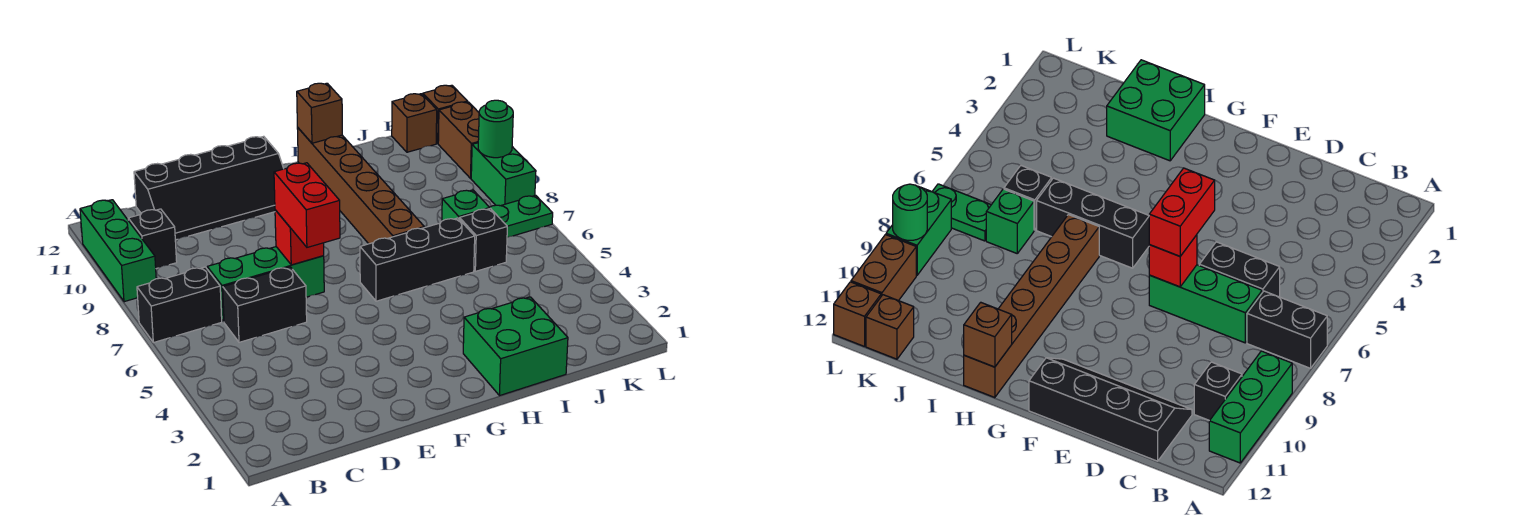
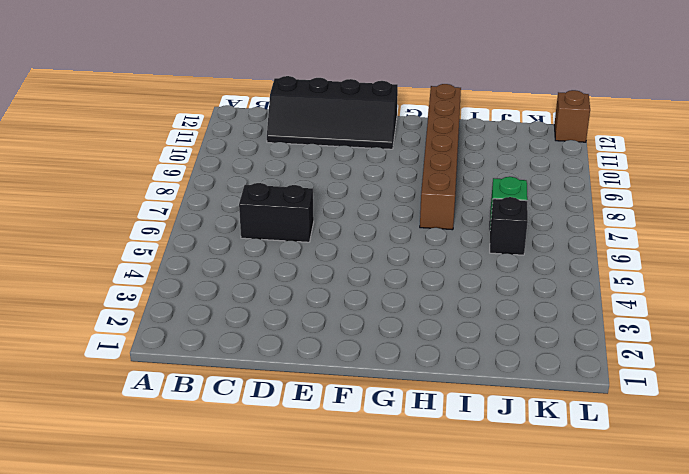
none -> black 1x2 brick [137,267,222,343]
none -> green 1x3 brick [80,200,156,302]
none -> black 1x1 brick [128,209,177,269]

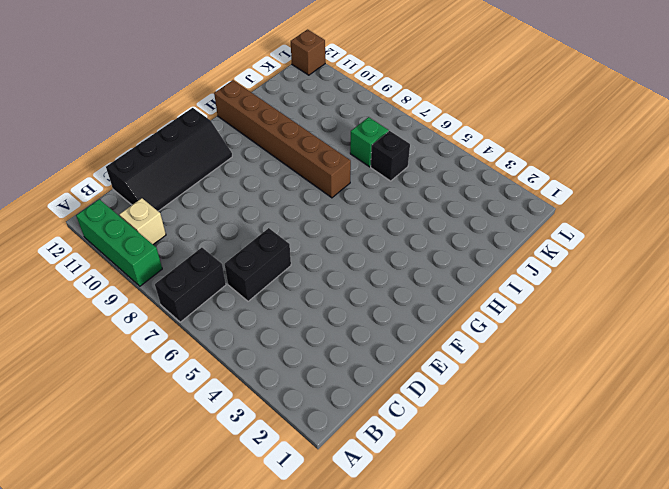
tan 1x1 brick [119,198,166,245] -> black 1x1 brick [128,209,177,269]
none -> green 1x3 brick [207,247,324,322]
none -> black 1x3 brick [360,218,475,301]
none -> green 2x2 brick [463,297,568,396]

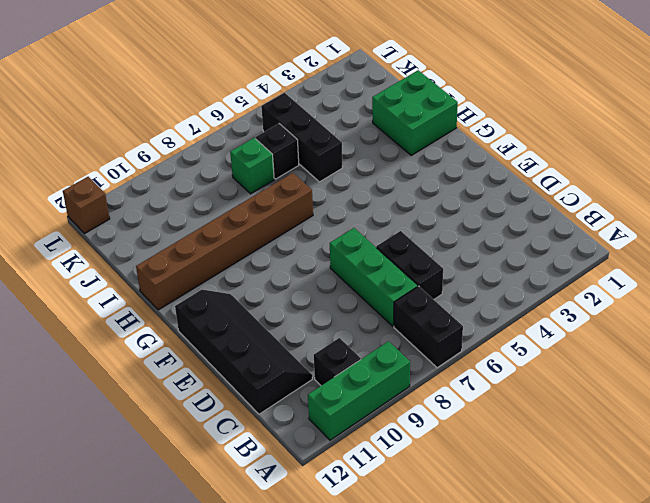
black 1x3 brick [261,93,343,182] -> black 1x3 brick moved to [360,218,475,301]
none -> green 1x2 plate [490,195,553,238]
none -> brown 1x1 brick [392,94,437,152]
none -> green 1x2 brick [471,143,536,206]

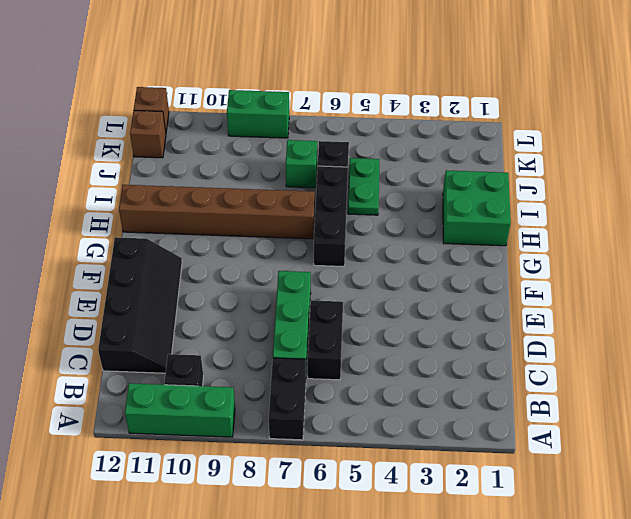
green 1x2 plate [348,158,380,215] -> green 1x2 plate moved to [490,195,553,238]
none -> brown 1x2 brick [438,102,479,178]
none -> red 1x1 brick [275,210,324,265]
none -> brown 1x1 brick [297,83,342,143]

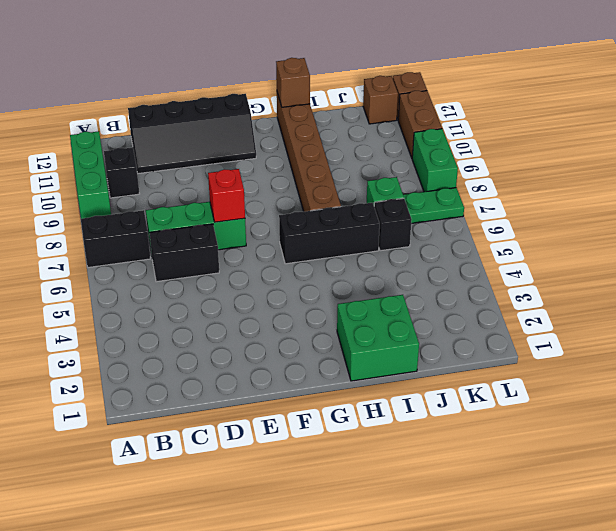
none -> green 1x1 round brick [478,100,513,158]
none -> red 1x2 brick [274,163,340,247]

